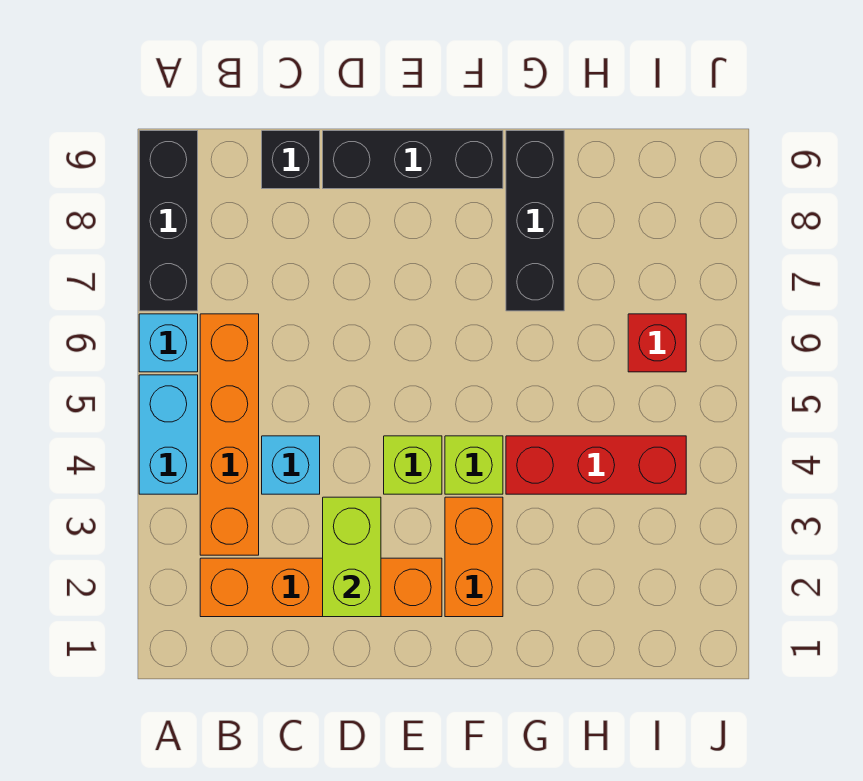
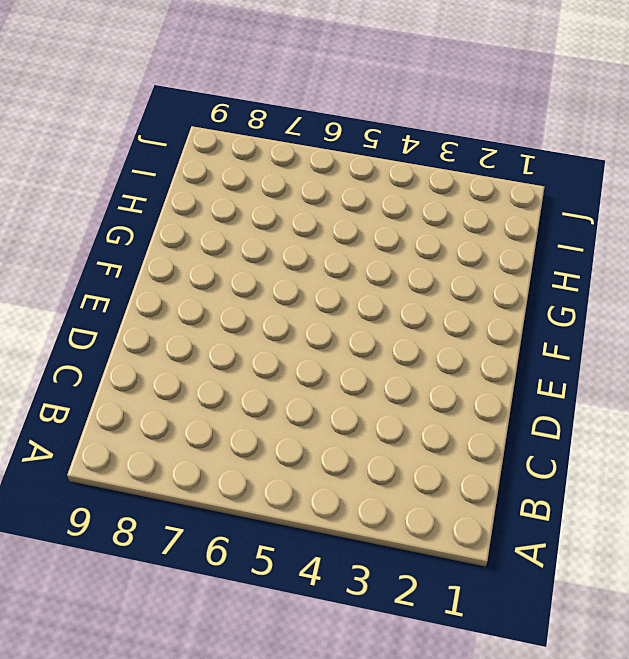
none -> cyan 1x2 brick [139,375,198,494]
none -> cyan 1x1 brick [139,314,198,372]
none -> black 1x3 brick [139,131,198,311]

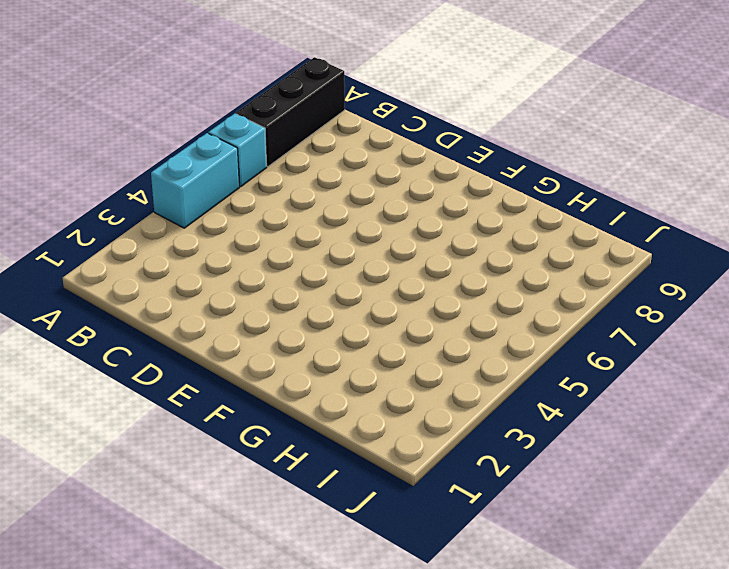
none -> orange 1x4 brick [200,558,442,617]
none -> orange 1x4 brick [200,314,259,555]
none -> cyan 1x1 brick [262,436,320,494]

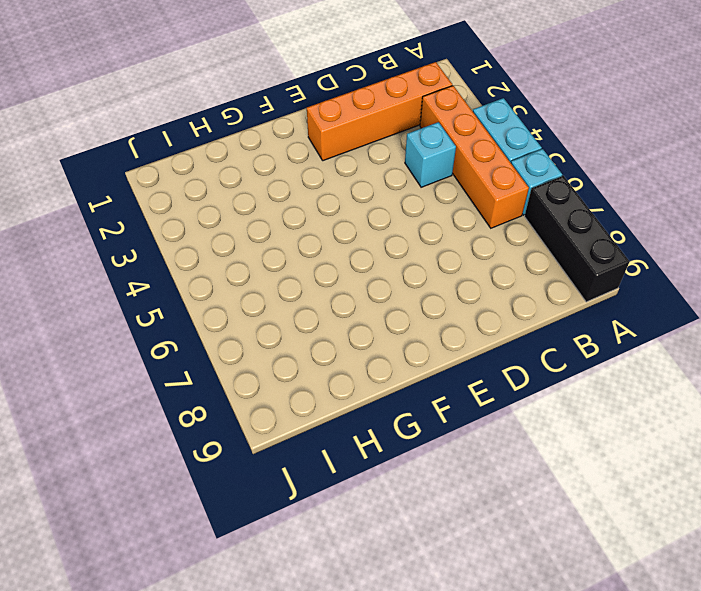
none -> black 1x1 brick [262,131,320,189]
none -> black 1x3 brick [323,131,503,189]
none -> lime 1x1 brick [384,436,442,494]

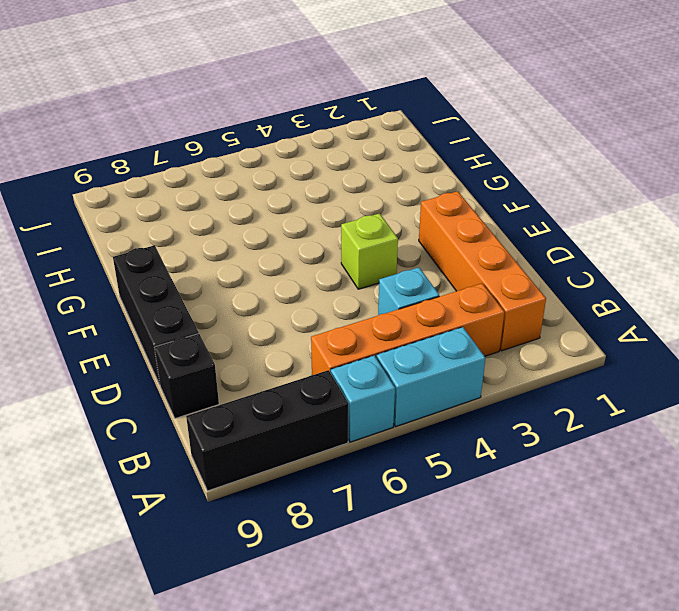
none -> orange 1x2 brick [445,497,503,617]
none -> lime 1x1 brick [445,436,503,494]
none -> red 1x3 brick [506,436,686,494]

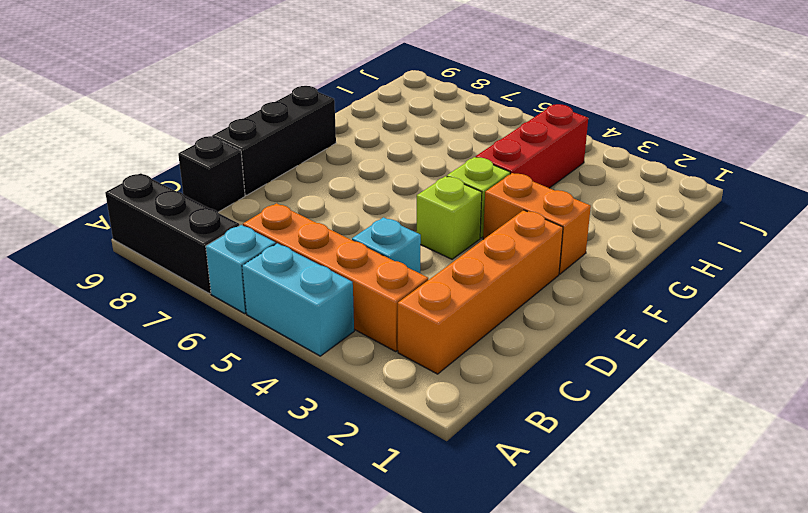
none -> black 1x3 brick [506,131,564,311]
none -> red 1x1 brick [628,314,686,372]
none -> lime 1x2 brick [323,497,381,617]

